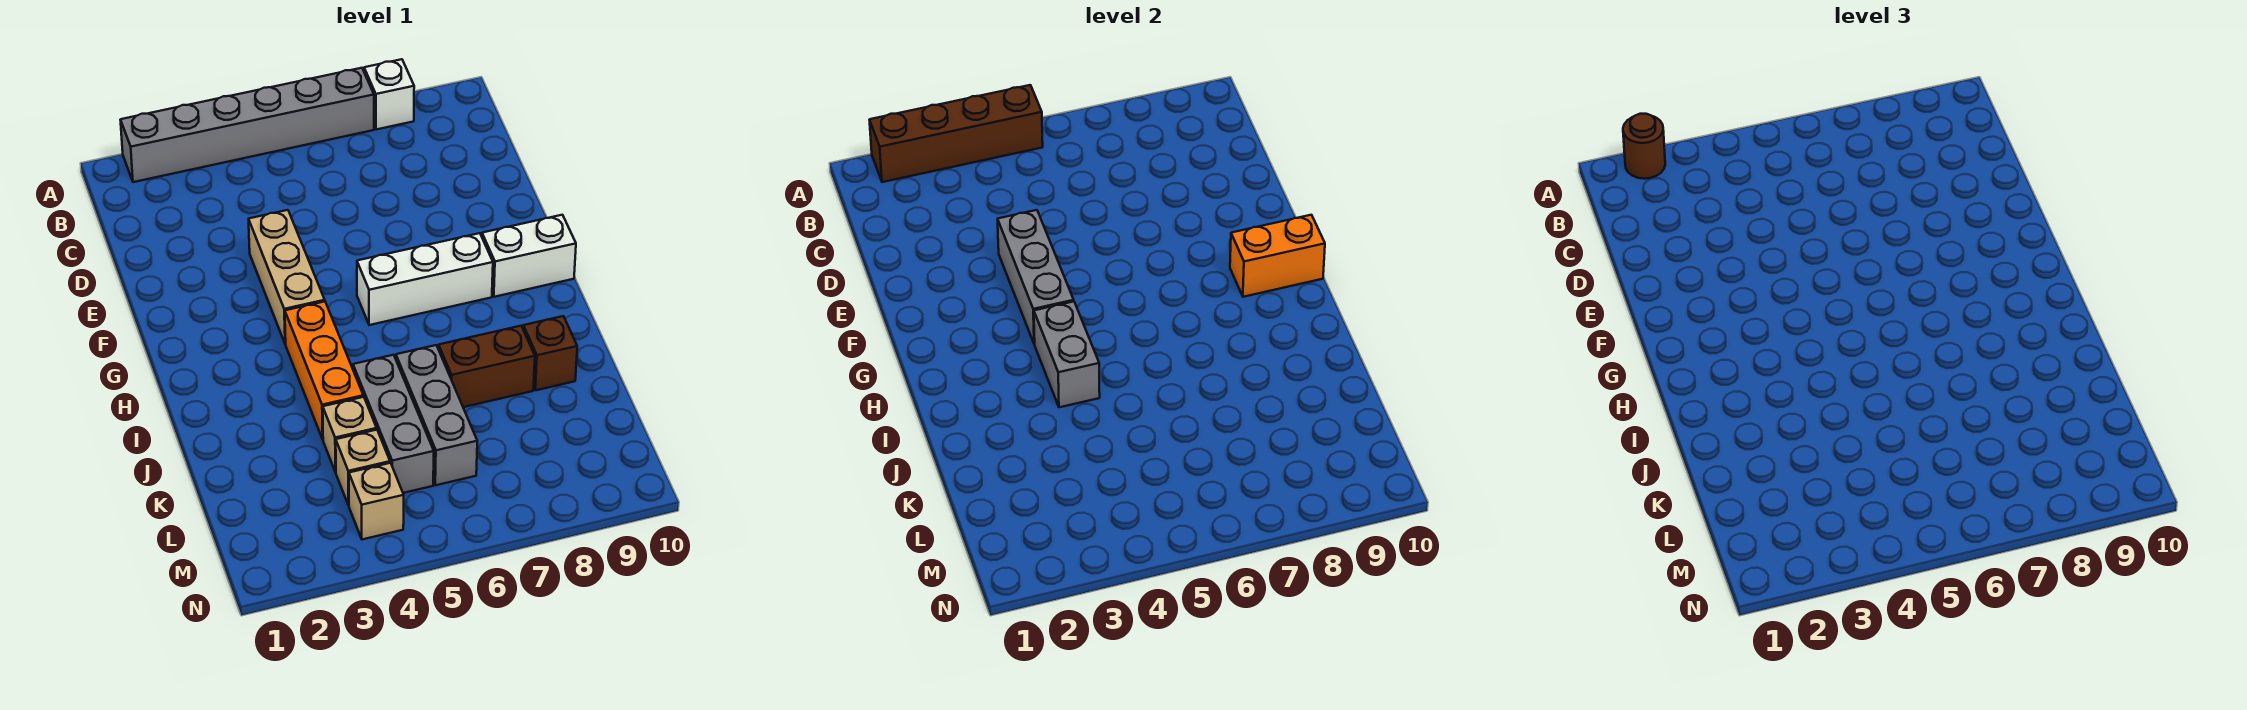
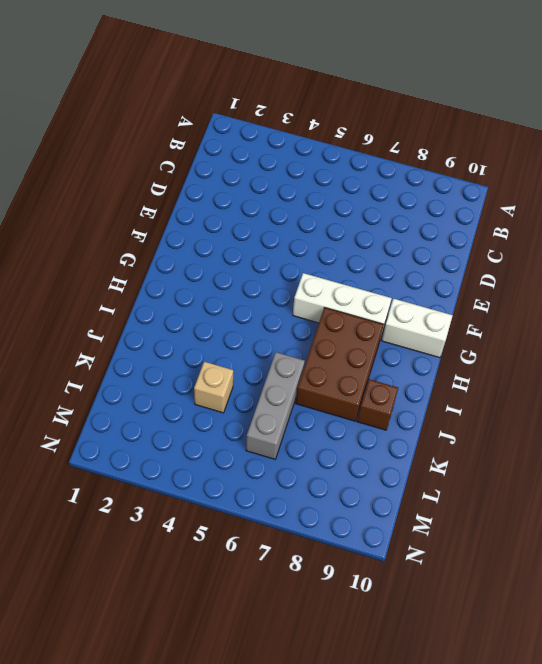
brown 2x3 brick [296,307,384,421] -> brown 1x2 brick [439,326,535,407]
none -> grey 1x6 brick [121,68,374,182]
none -> white 1x1 brick [364,59,414,130]
none -> tan 1x3 brick [249,210,325,344]

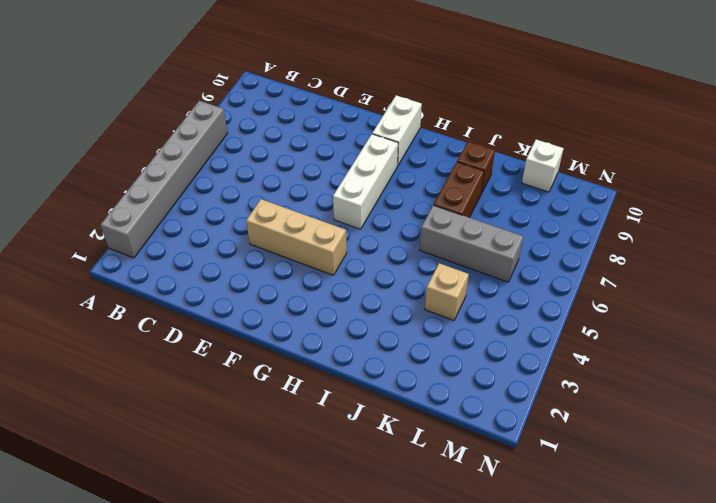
white 1x1 brick [522,140,564,192] -> white 1x1 brick moved to [364,59,414,130]
none -> orange 1x3 brick [285,302,363,439]
none -> grey 1x3 brick [353,355,434,493]
none -> tan 1x1 brick [336,430,390,505]

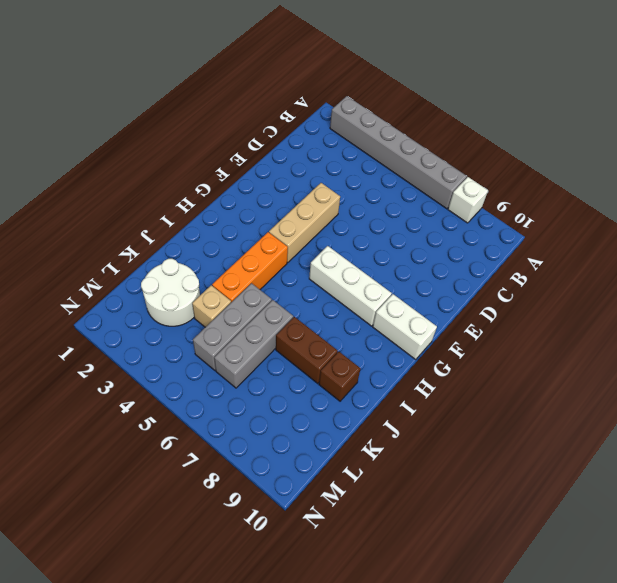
white 2x2 round brick [141,259,200,326] -> none
none -> tan 1x1 brick [336,430,390,505]
none -> tan 1x1 brick [349,463,404,539]
none -> brown 1x4 brick [870,85,1043,182]

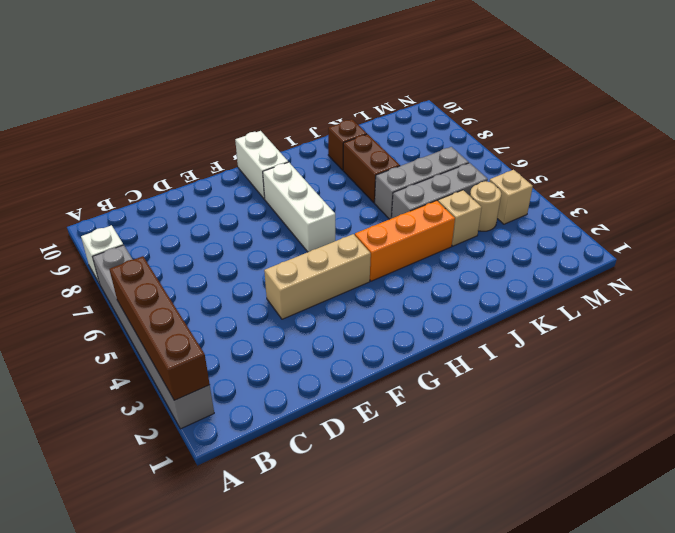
tan 1x1 round brick [470,181,501,231] -> tan 1x1 brick [336,430,390,505]
none -> grey 1x3 brick [998,210,1074,344]
none -> orange 1x2 brick [1230,215,1325,297]
none -> grey 1x2 brick [1034,302,1100,407]

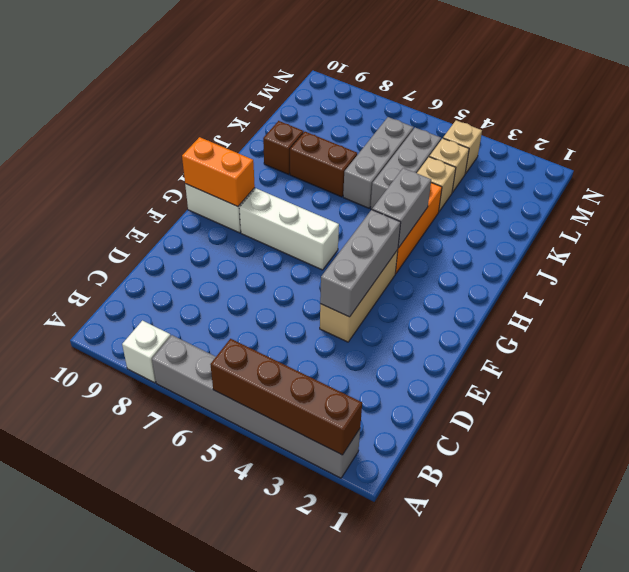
none -> brown 1x1 round brick [1623,114,1665,179]

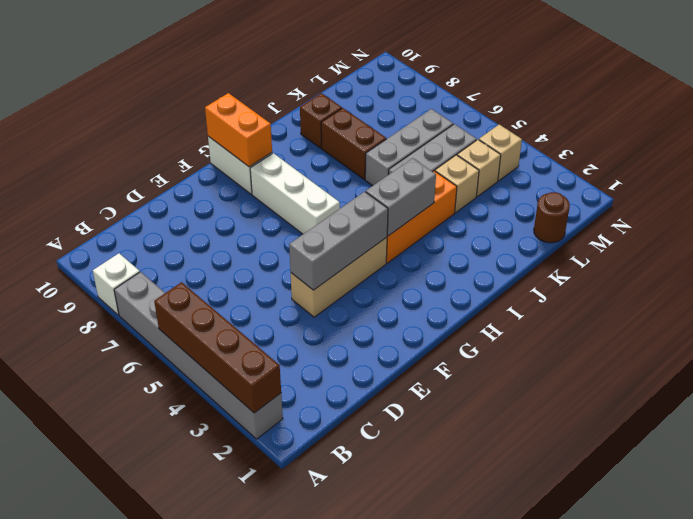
brown 1x1 round brick [534,192,570,243] -> brown 1x1 round brick moved to [1623,114,1665,179]

